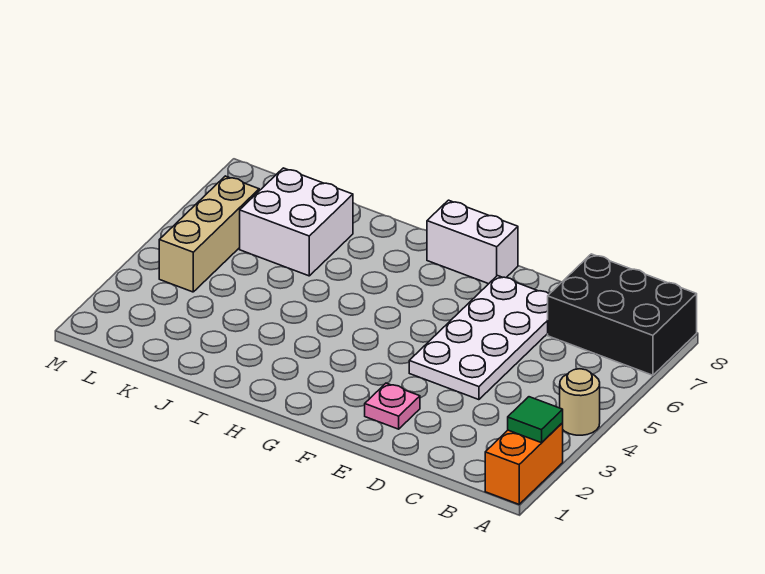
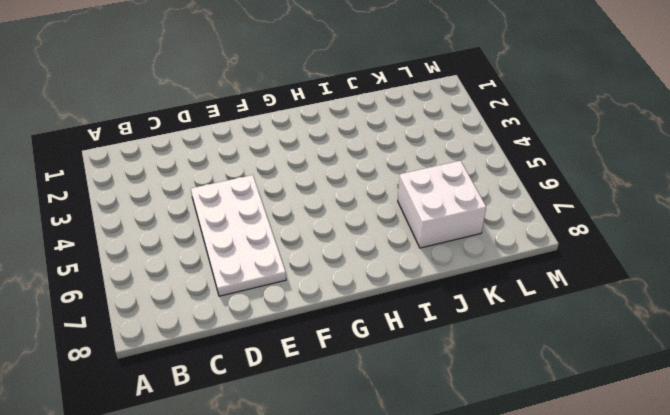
none -> orange 1x2 brick [485,423,563,504]
none -> tan 1x1 round brick [560,369,600,435]

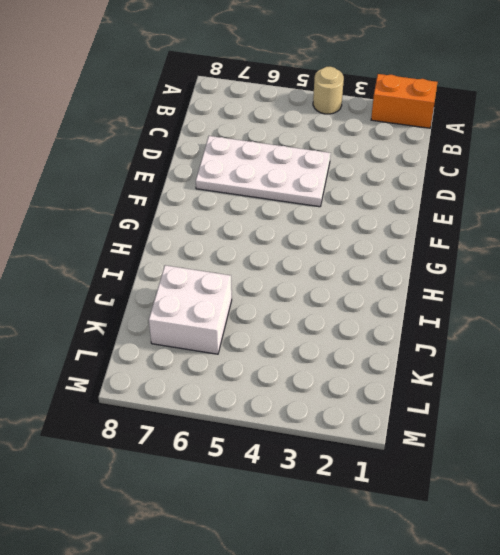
none -> black 2x3 brick [548,254,697,375]
none -> pink 1x1 plate [365,383,420,429]

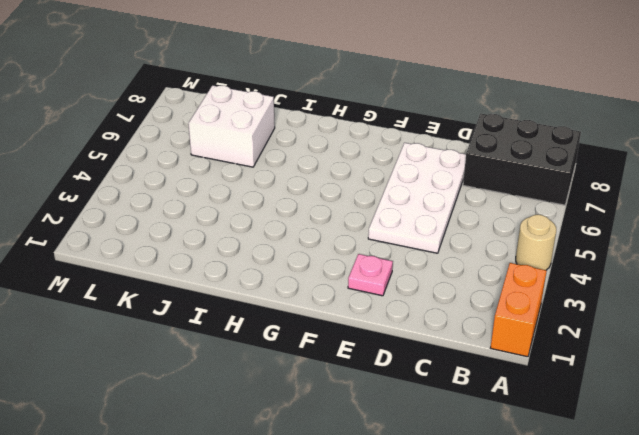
none -> white 1x2 brick [427,200,518,284]
none -> tan 1x3 brick [159,176,259,292]

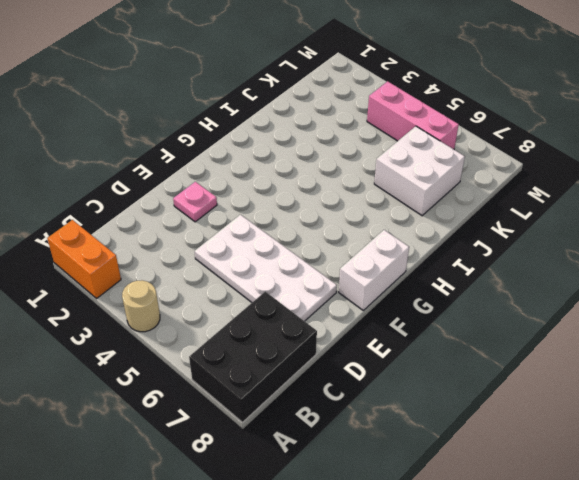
pink 1x3 brick [367,81,459,149] -> tan 1x3 brick [159,176,259,292]
none -> green 1x1 tile [508,397,563,443]

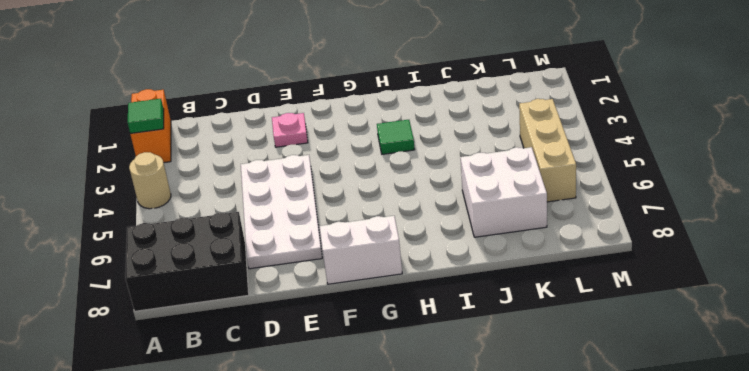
green 1x1 tile [377,120,415,154] -> none

